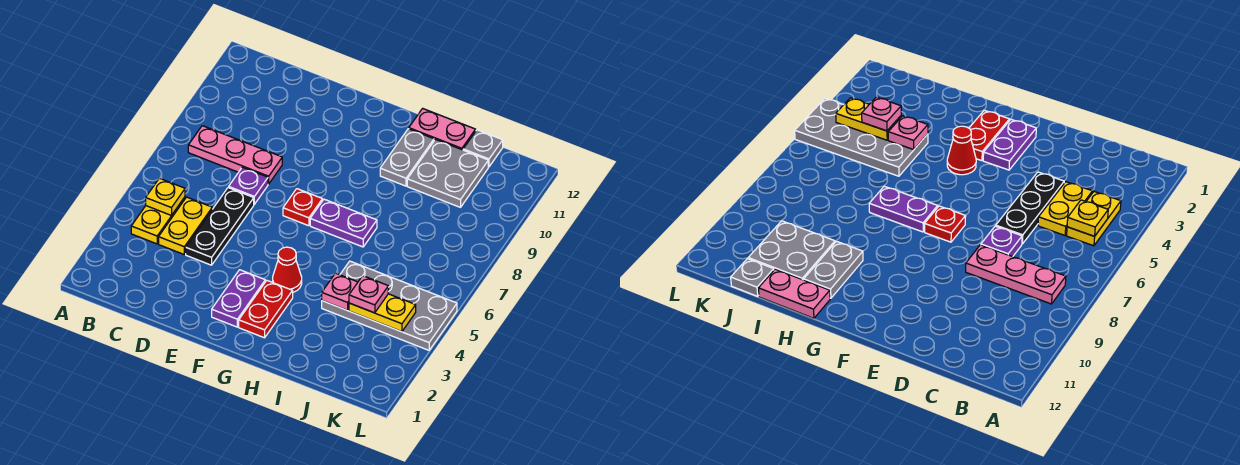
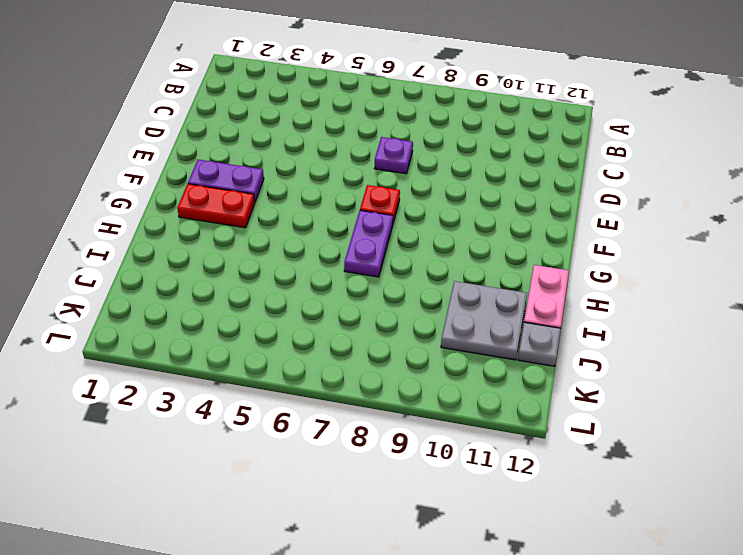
none -> yellow 1x2 plate [131,197,185,244]
none -> pink 1x3 plate [188,126,282,184]
none -> yellow 1x2 plate [159,197,212,254]

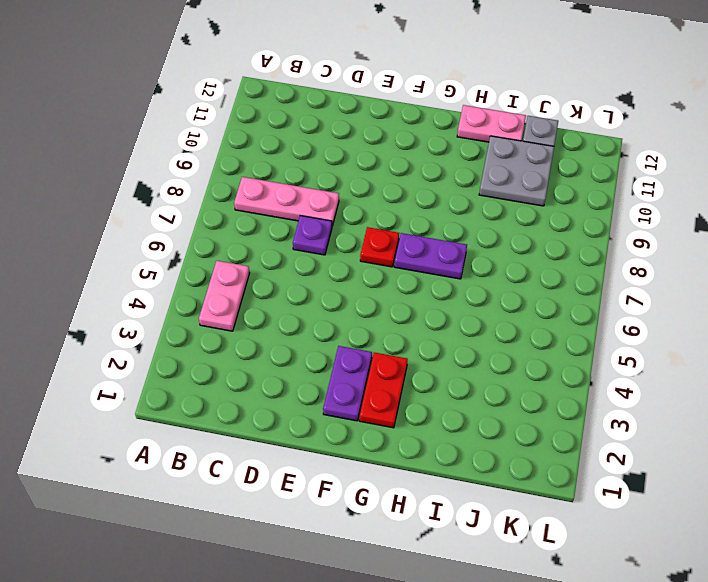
pink 1x2 plate [199,261,250,331] -> yellow 1x2 plate [131,197,185,244]
none -> yellow 1x2 plate [159,197,212,254]
none -> black 1x3 plate [186,188,254,265]
none -> red 1x1 cone [273,247,302,292]

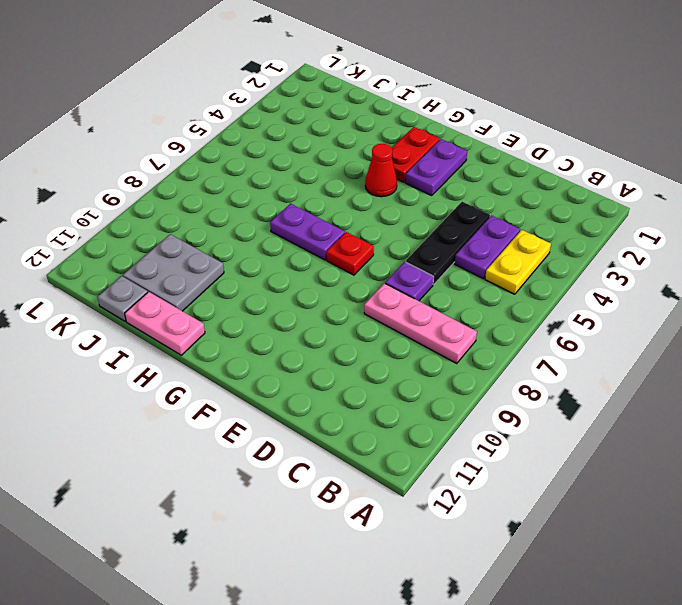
purple 1x2 plate [455,215,520,279] -> yellow 1x2 plate [159,197,212,254]
none -> grey 1x2 plate [380,129,434,186]
none -> grey 2x4 plate [322,261,457,350]
none -> yellow 1x1 plate [146,178,185,215]

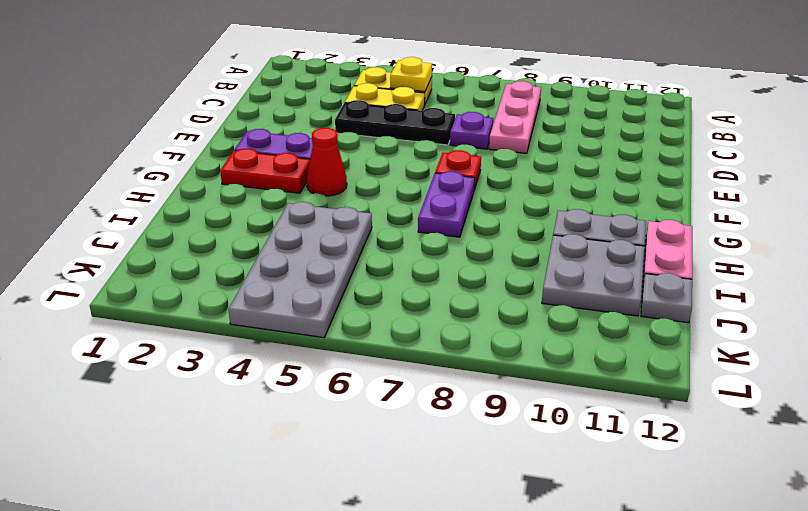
none -> pink 1x1 plate [322,273,358,310]
none -> yellow 1x2 plate [349,294,416,332]
none -> pink 1x1 plate [349,276,388,313]

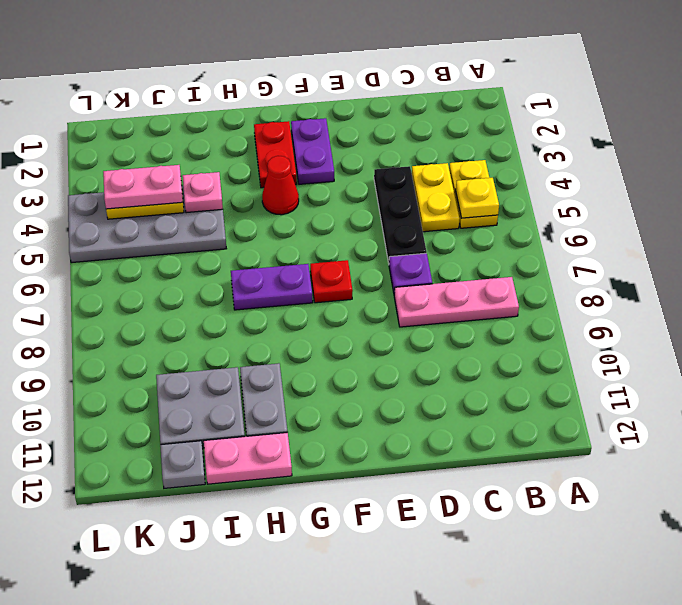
pink 1x2 plate [103,165,183,209] -> pink 1x1 plate [349,276,388,313]

